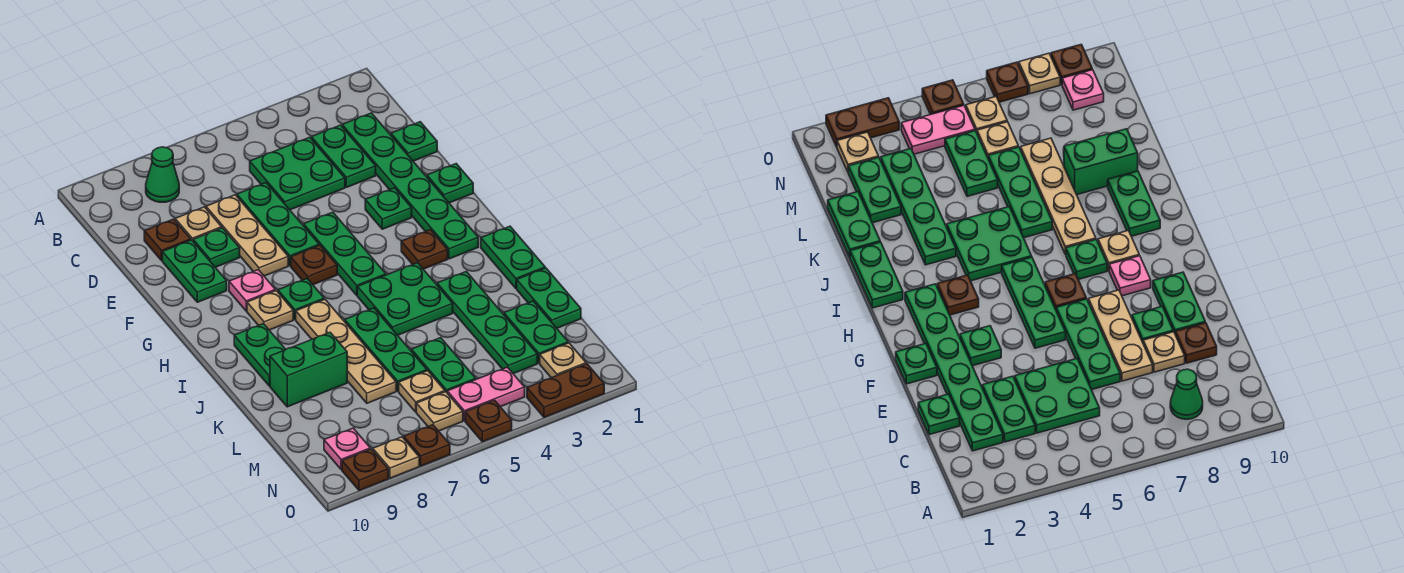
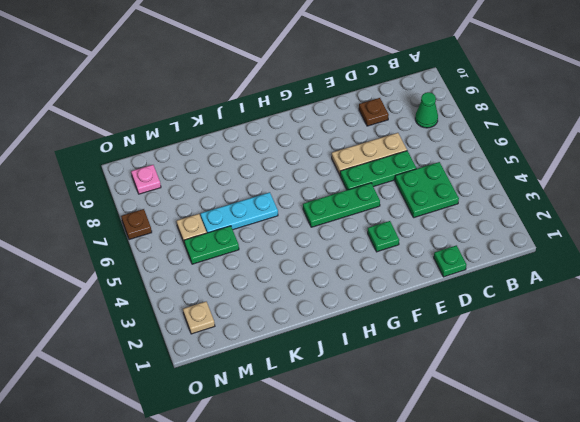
cyan 1x3 plate [200,192,278,233] -> green 1x3 plate [345,308,427,391]
none -> green 1x6 plate [342,113,478,259]
none -> green 1x2 plate [311,125,376,187]
none -> tan 1x1 plate [175,207,222,241]
none -> green 1x1 plate [193,228,240,267]

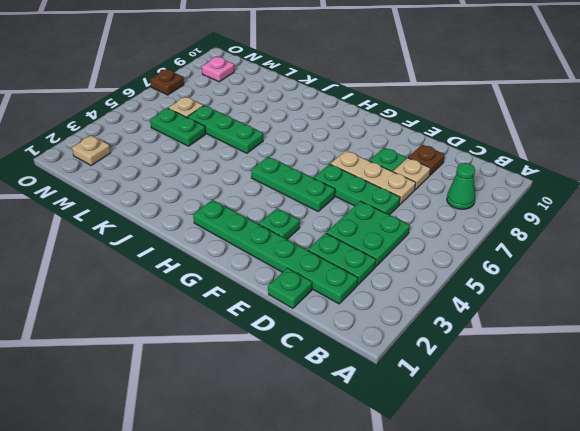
none -> green 1x2 plate [162,240,227,302]
none -> green 1x1 plate [427,164,473,203]
none -> brown 1x1 plate [291,245,337,285]
none -> pink 1x1 plate [229,270,276,311]

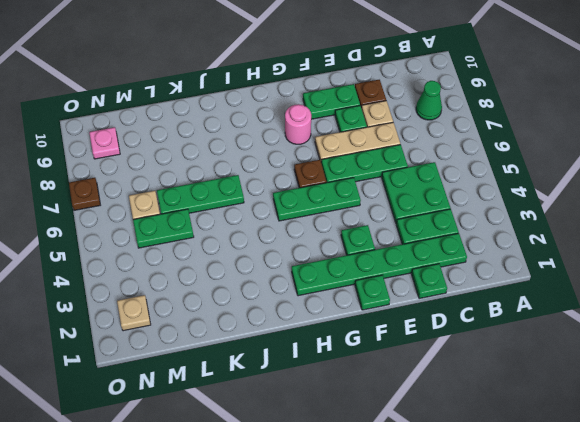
pink 1x1 round brick [285,104,311,144] -> pink 1x1 plate [229,270,276,311]
none -> brown 1x1 plate [401,230,448,269]
none -> green 1x1 plate [278,279,324,320]
none -> tan 1x1 plate [247,291,293,330]
none -> green 1x2 plate [481,226,545,288]

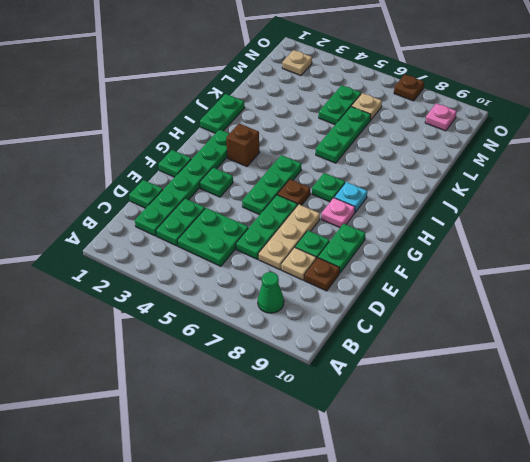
brown 1x1 brick [226,124,260,167] -> brown 1x1 plate [401,230,448,269]
cyan 1x1 plate [334,182,367,212] -> tan 1x1 plate [247,291,293,330]
none -> green 2x2 plate [357,263,453,335]
none -> tan 1x4 plate [296,299,396,403]
none -> green 1x2 plate [234,324,286,386]
none -> green 1x4 plate [437,272,537,374]

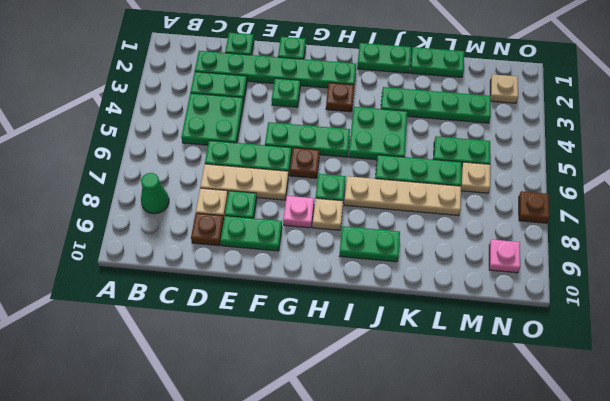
none -> green 1x2 brick [270,333,347,407]
none -> green 1x2 plate [504,301,568,363]
none -> pink 1x2 plate [447,367,525,421]
none -> tan 1x1 plate [416,392,463,431]

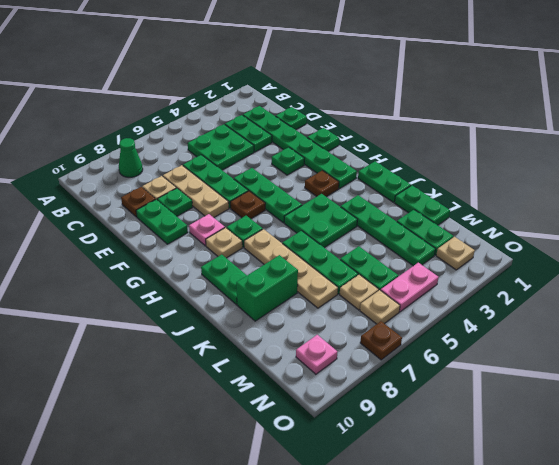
none -> brown 1x2 plate [527,364,604,417]
none -> brown 1x1 plate [465,400,512,442]
none -> tan 1x1 plate [373,437,419,478]
none -> brown 1x1 plate [342,449,388,490]

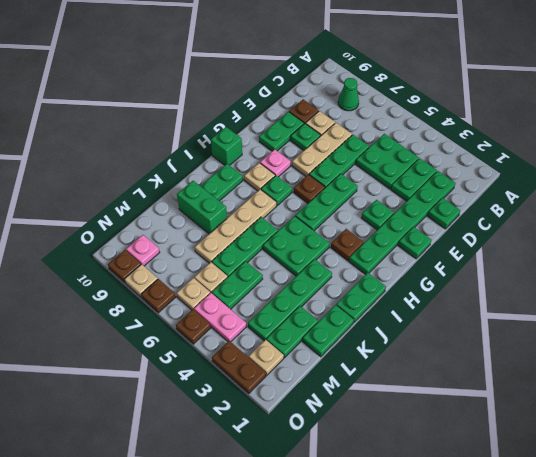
green 1x1 brick [211,127,242,165] -> none

